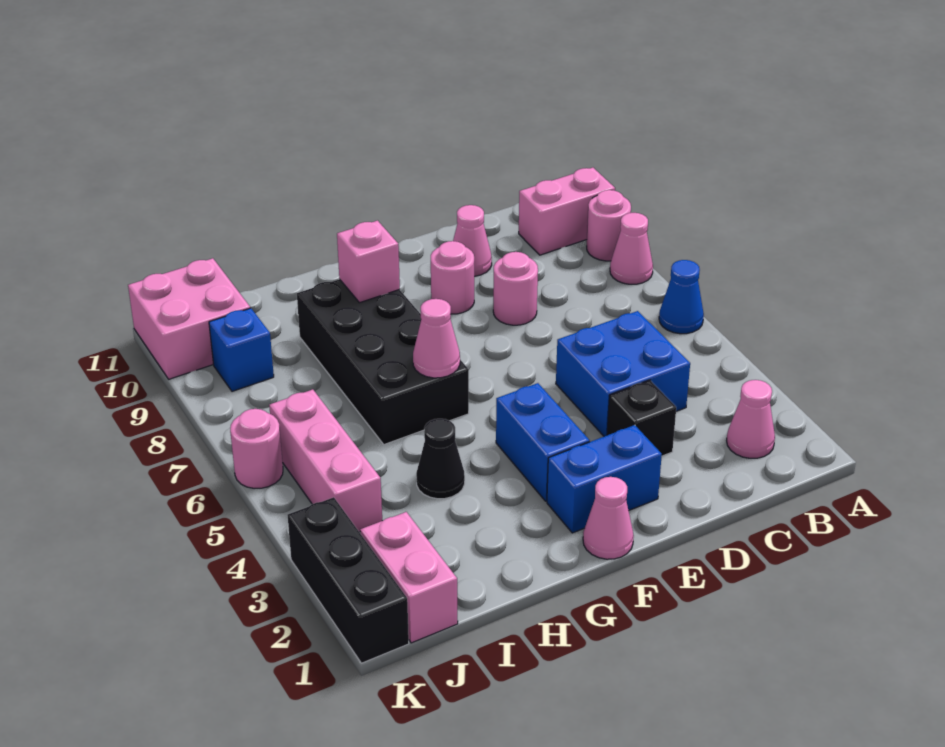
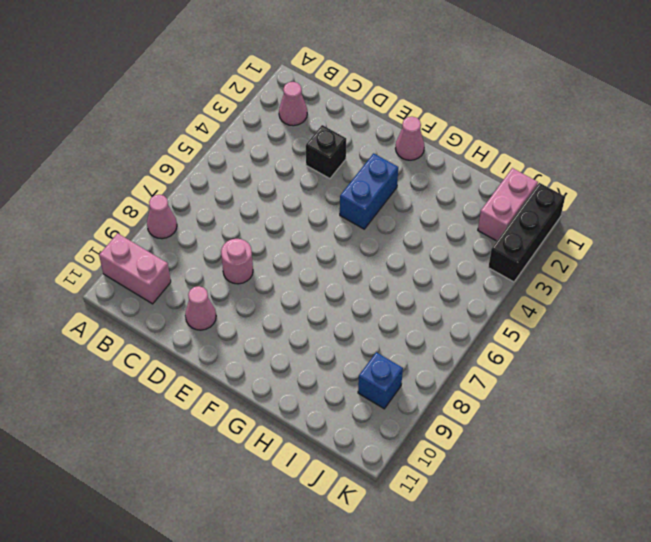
none -> blue 1x1 cone [659,260,704,334]
none -> pink 1x1 round brick [587,190,631,261]
none -> blue 2x2 brick [556,311,690,436]

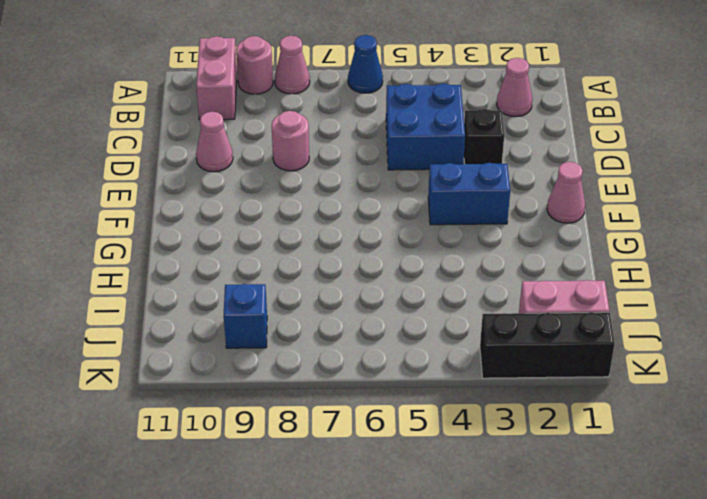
none -> blue 1x2 brick [547,425,662,533]
none -> pink 1x1 round brick [431,241,474,314]
none -> black 2x4 brick [297,279,469,445]

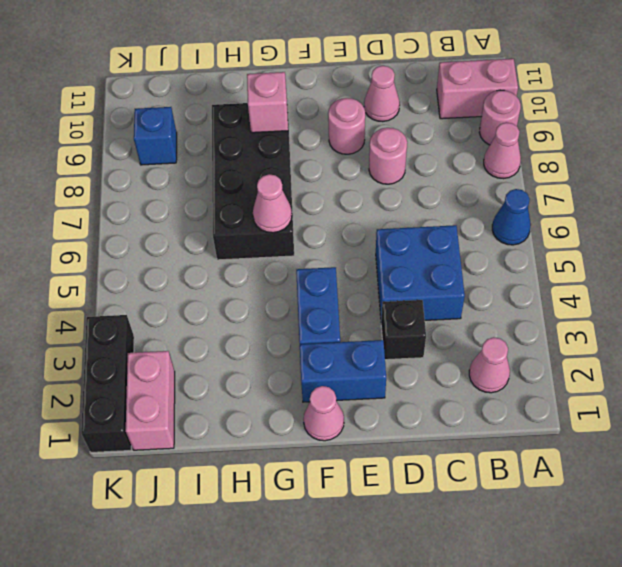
none -> black 1x1 cone [416,419,465,499]
none -> pink 1x3 brick [269,389,382,532]
none -> pink 2x2 brick [128,258,250,379]

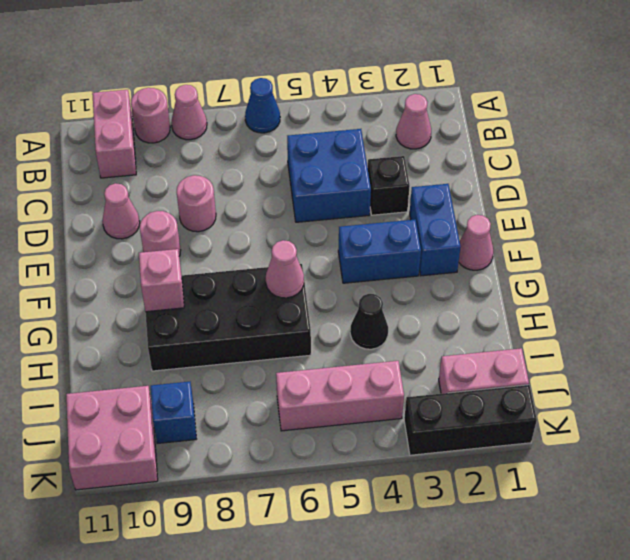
none -> pink 1x1 round brick [230,409,283,489]

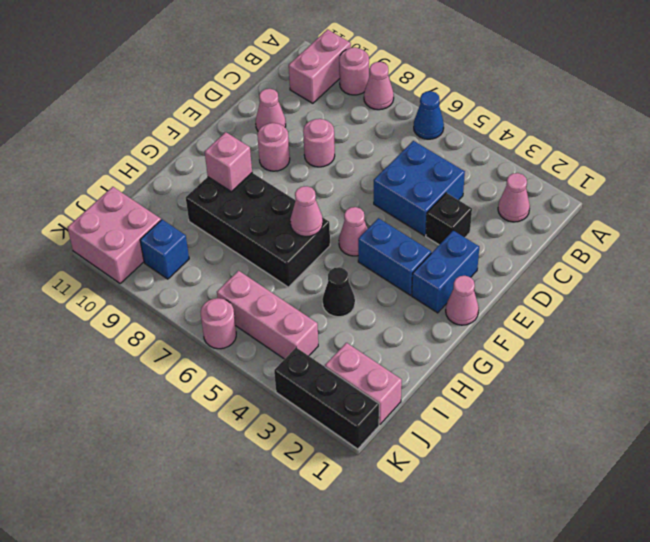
pink 1x1 cone [339,207,367,256] -> none

